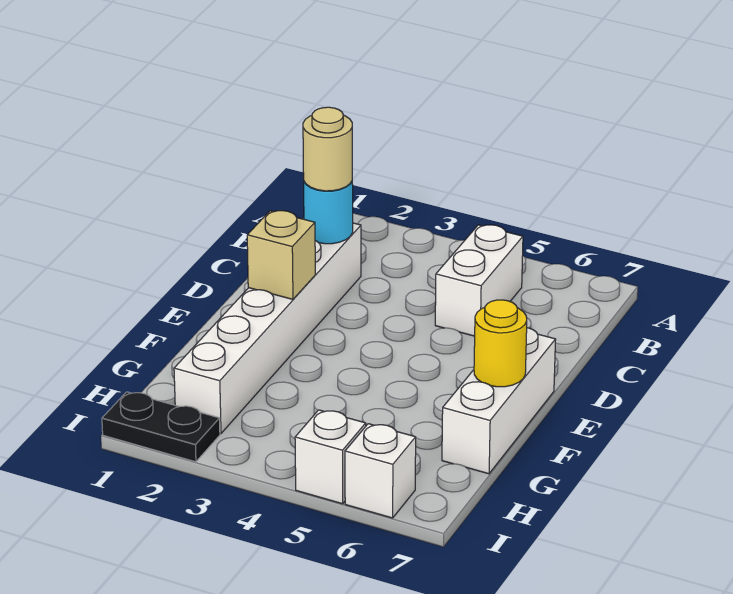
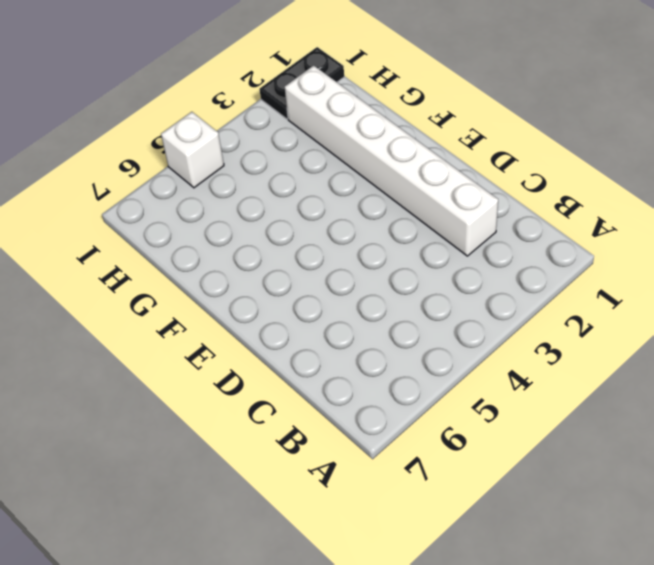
none -> white 1x2 brick [435,225,523,336]
none -> white 1x3 brick [442,328,556,474]

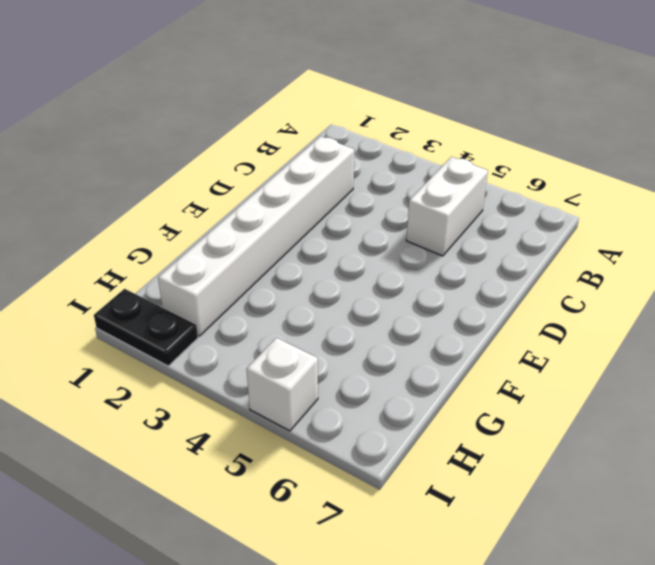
none -> white 1x3 brick [442,328,556,474]
none -> white 1x1 brick [345,424,416,518]

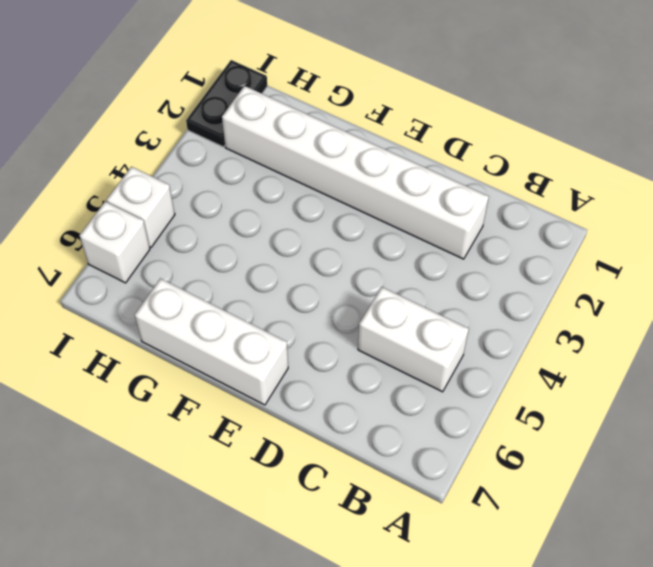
none -> cyan 1x1 round brick [304,182,353,244]
none -> tan 1x1 brick [247,211,315,299]

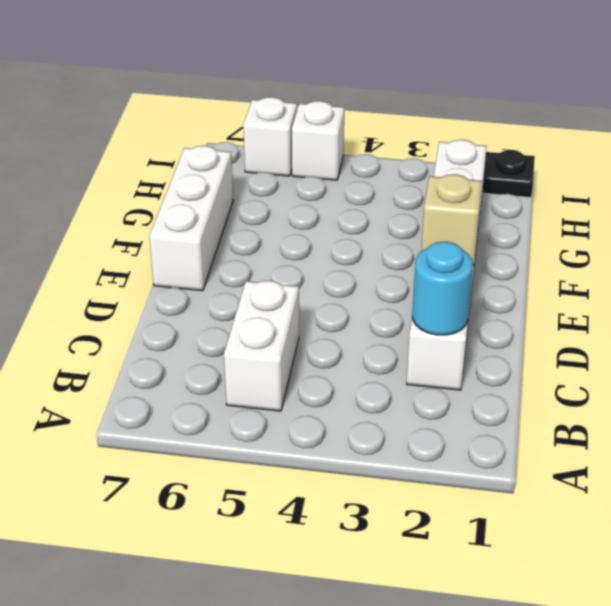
none -> yellow 1x1 round brick [474,300,527,387]
none -> tan 1x1 round brick [303,107,352,191]

